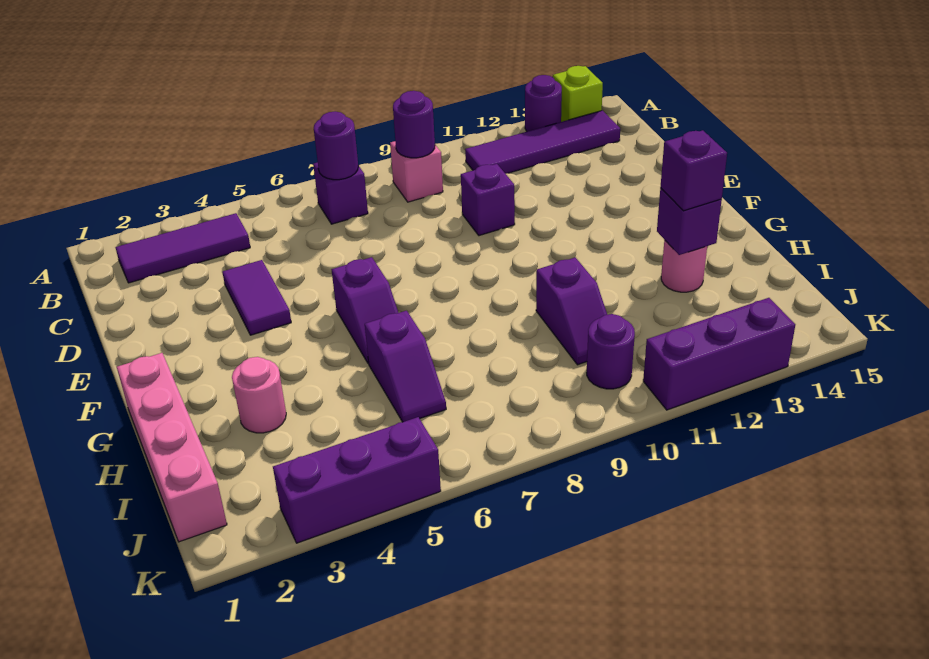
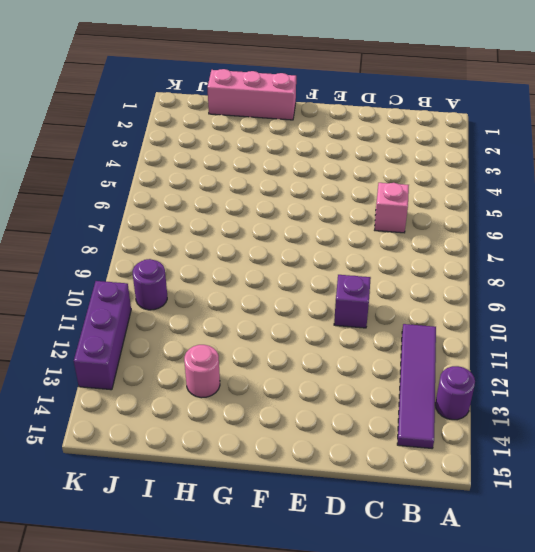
pink 1x1 brick [375,183,409,233] -> pink 1x1 brick moved to [390,141,443,202]
pink 1x3 brick [208,69,296,120] -> pink 1x4 brick [117,353,227,542]
none -> lime 1x1 brick [553,66,603,122]
none -> purple 1x3 tile [115,213,250,283]
none -> purple 1x1 brick [313,162,368,224]

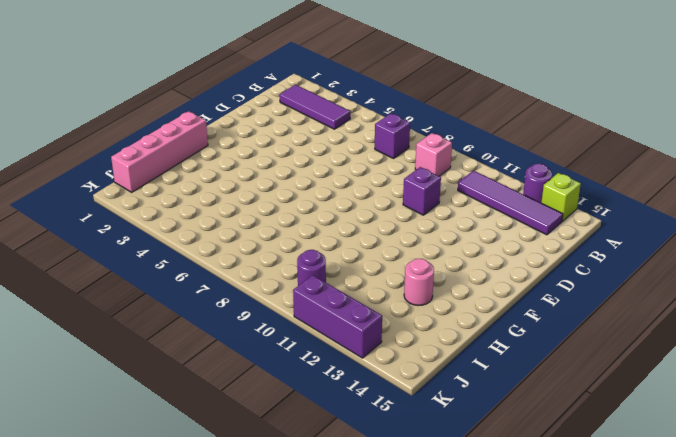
none -> purple 1x2 tile [223,260,291,335]
none -> purple 1x2 slope [332,257,398,364]
none -> pink 1x1 round brick [232,357,286,433]

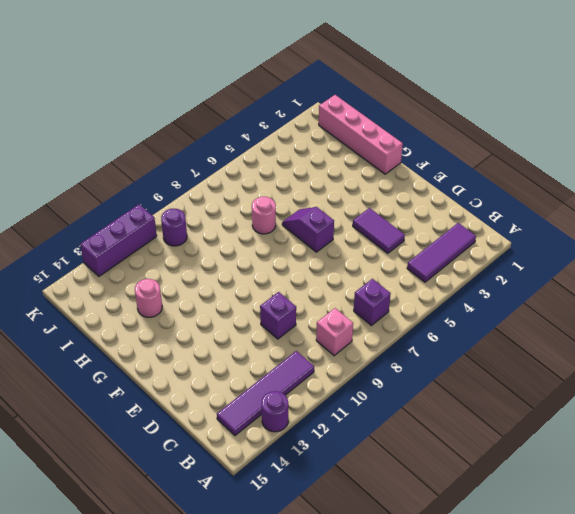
pink 1x1 round brick [252,197,276,234] -> pink 1x1 round brick moved to [232,357,286,433]
none -> lime 1x1 brick [553,66,603,122]
none -> purple 1x2 slope [365,311,446,422]
none -> purple 1x2 slope [536,257,607,365]

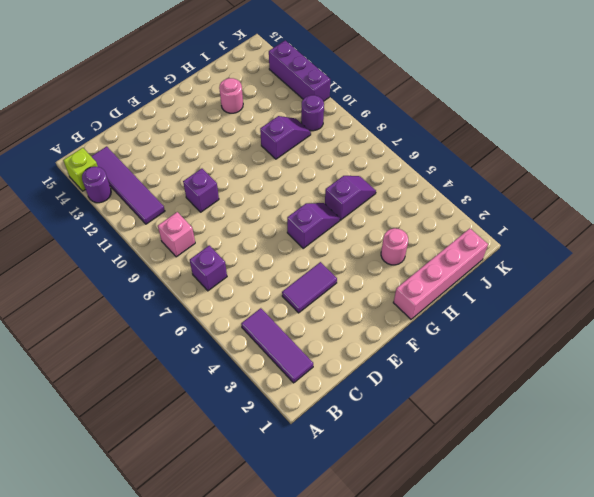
none -> purple 1x3 brick [273,417,441,543]
none -> purple 1x1 round brick [314,111,359,180]
none -> purple 1x1 round brick [393,91,435,158]

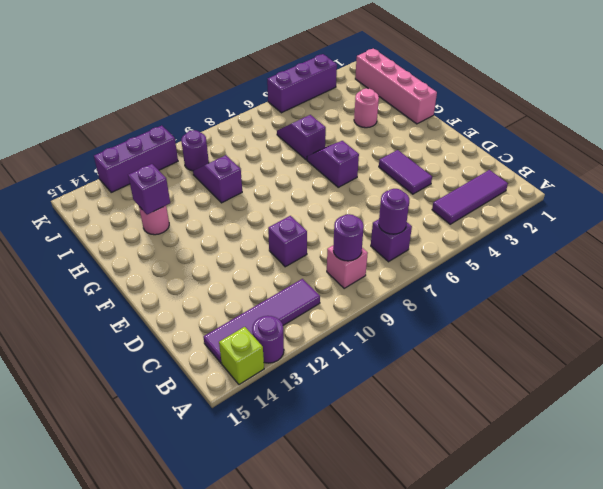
none -> purple 1x1 brick [661,130,727,211]

